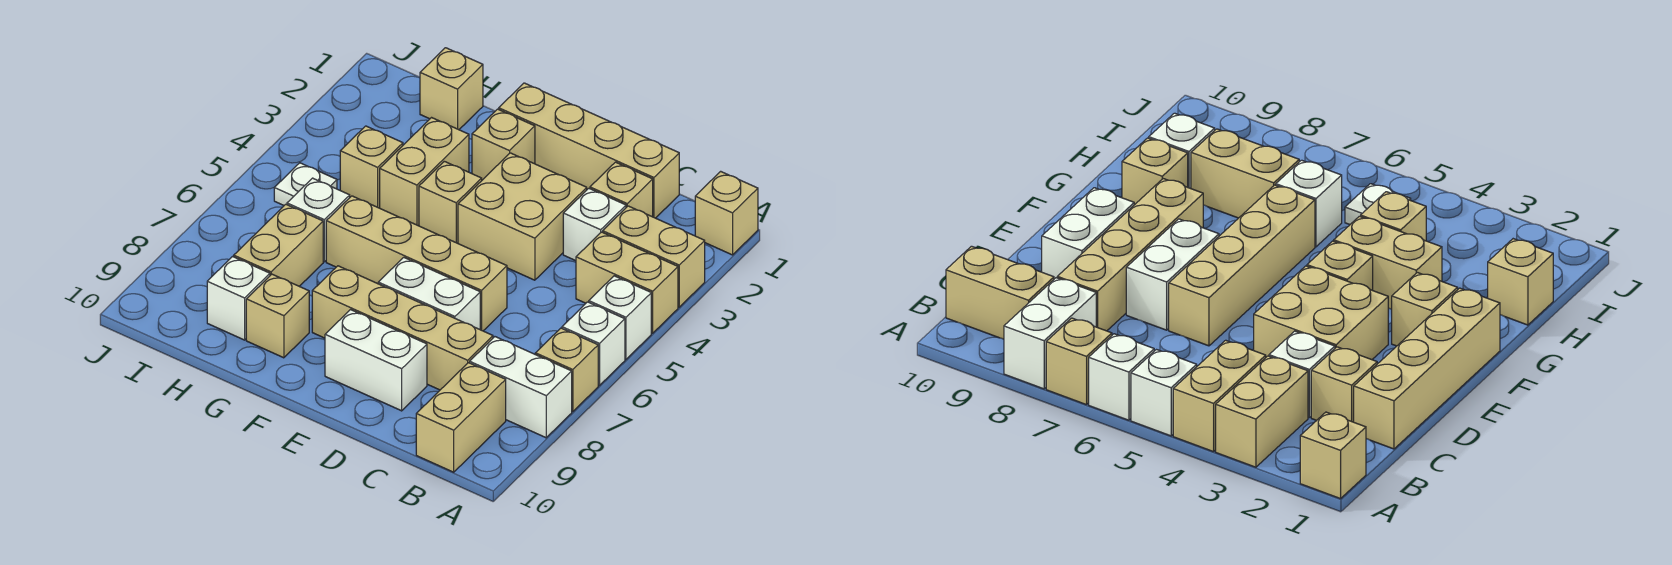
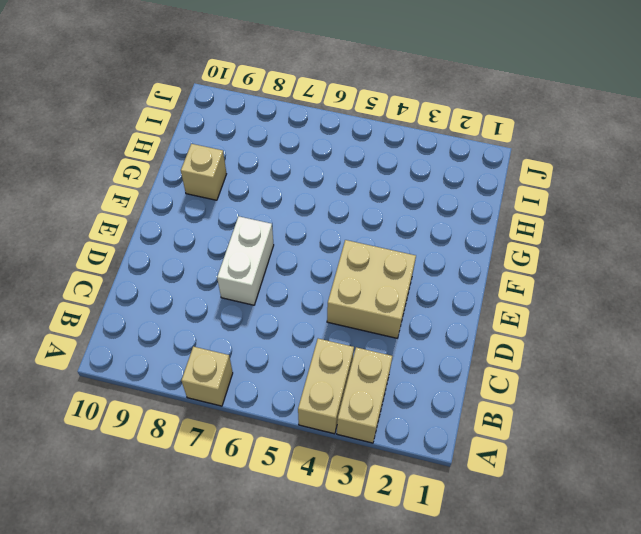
none -> tan 1x1 brick [695,171,758,255]
none -> white 1x1 brick [589,276,651,359]
none -> white 1x1 brick [562,302,625,386]

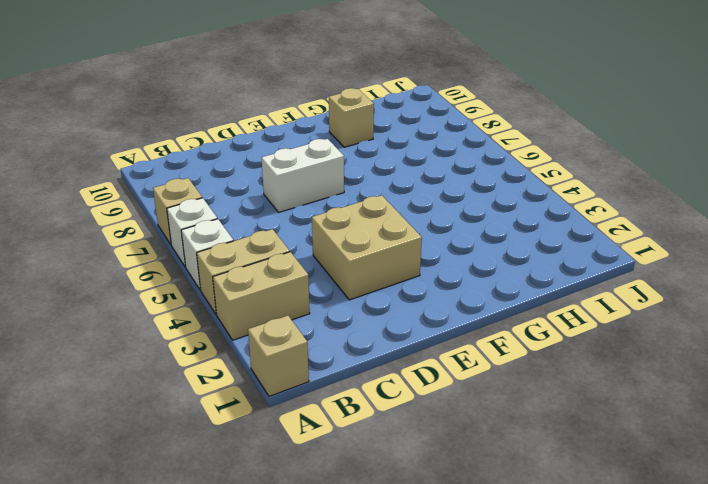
none -> white 1x2 brick [470,337,572,438]
none -> tan 1x2 brick [416,363,506,472]
none -> tan 1x4 brick [499,83,679,218]

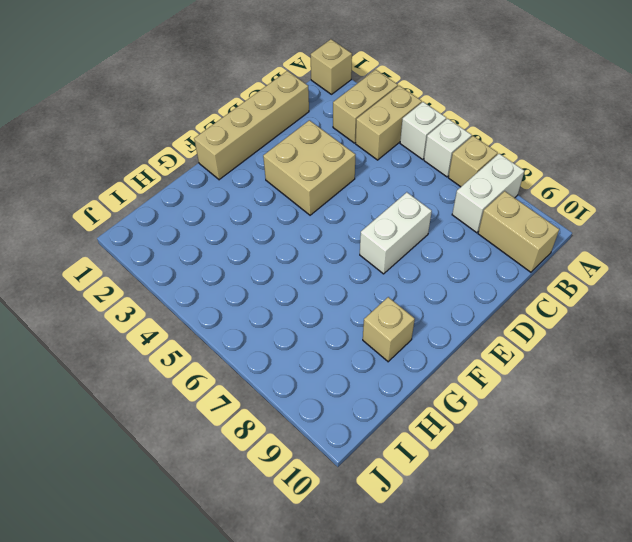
none -> tan 1x1 brick [590,162,653,217]
none -> white 1x1 brick [563,188,626,261]
none -> tan 1x4 brick [312,266,493,390]

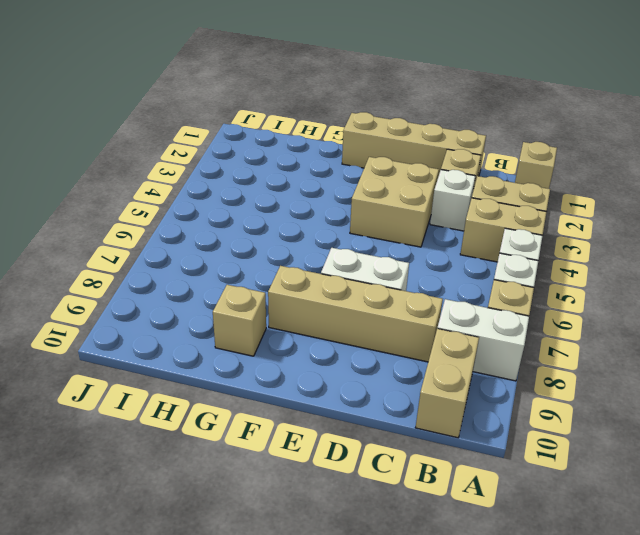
none -> tan 1x4 brick [326,196,507,331]
none -> white 1x2 brick [325,310,427,411]
none -> tan 1x1 brick [472,109,535,180]

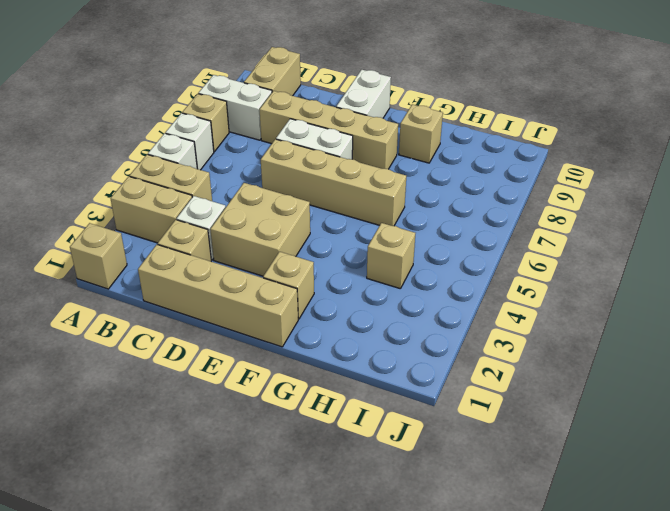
white 1x2 brick [336,70,391,118] -> white 1x2 brick turned to [325,310,427,411]
none -> tan 1x1 brick [419,161,482,243]
none -> tan 1x2 brick [380,118,469,226]
none -> tan 1x1 brick [420,48,483,130]

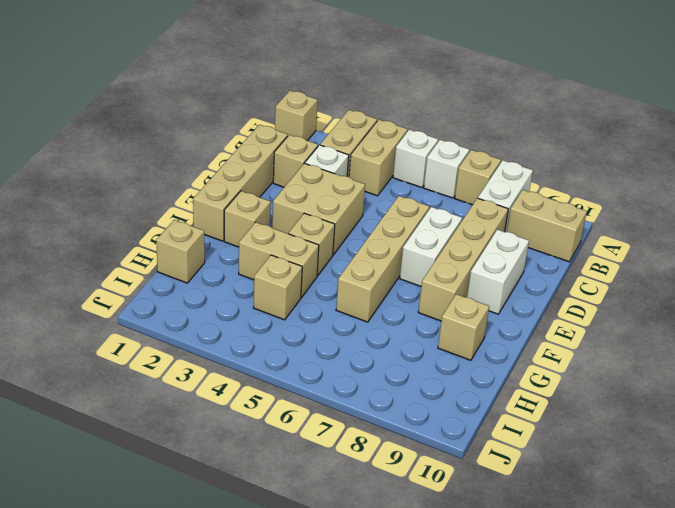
none -> white 1x1 brick [287,178,350,262]
none -> tan 1x2 brick [234,204,323,286]
none -> white 1x1 brick [207,257,270,340]

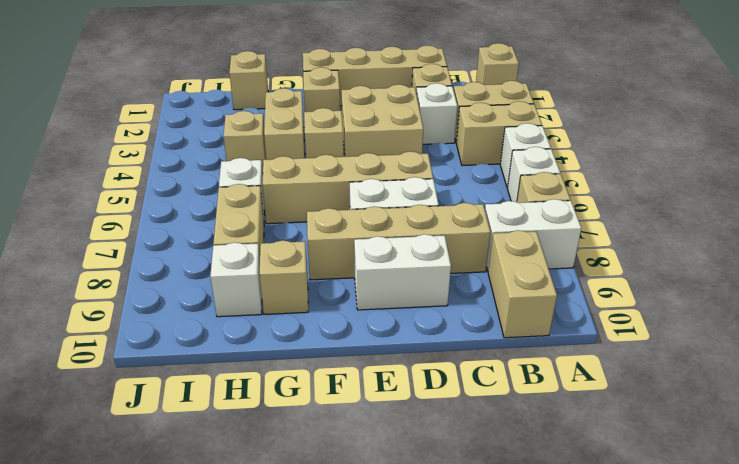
none -> white 1x1 plate [274,163,337,205]

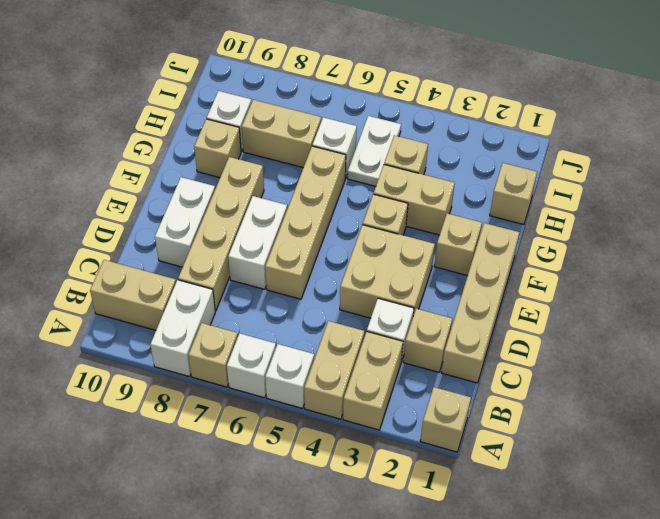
white 1x2 plate [347,116,401,186] -> white 1x1 plate [274,163,337,205]

